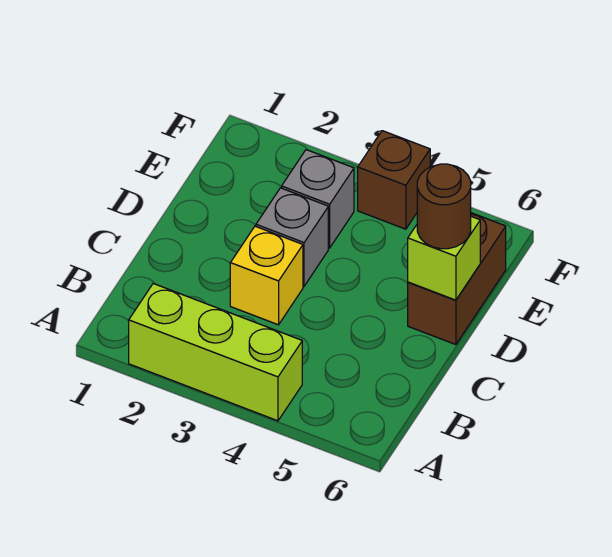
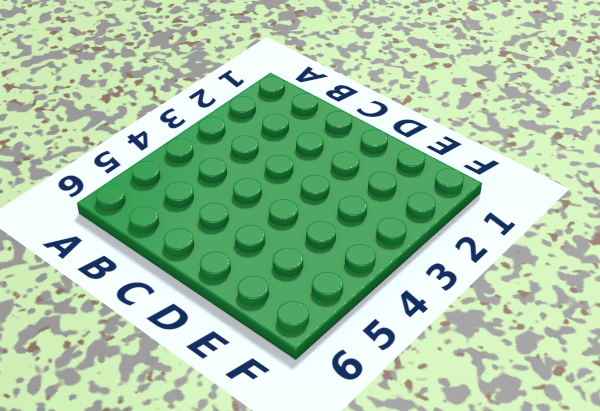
none -> lime 1x3 brick [129,284,302,421]
none -> yellow 1x1 brick [230,226,303,325]

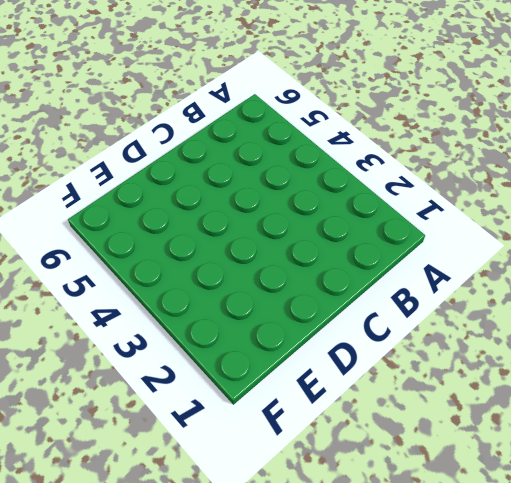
none -> lime 1x3 brick [129,284,302,421]
none -> yellow 1x1 brick [230,226,303,325]

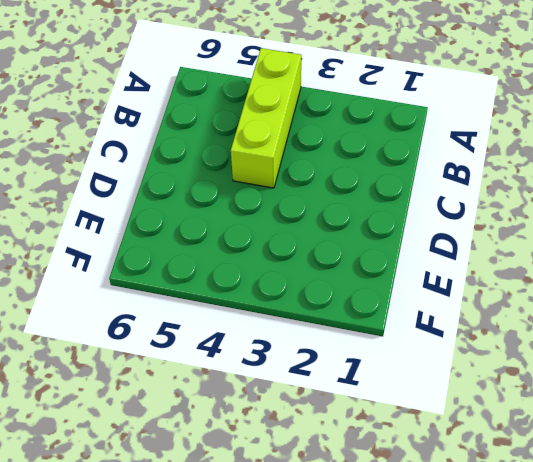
lime 1x3 brick [231,48,301,188] -> lime 1x3 brick turned to [129,284,302,421]
none -> yellow 1x1 brick [230,226,303,325]
none -> grey 1x1 brick [256,188,328,286]

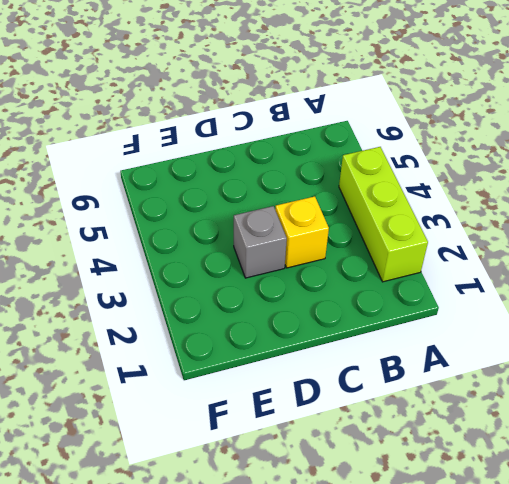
none -> brown 1x2 brick [408,213,506,345]
none -> grey 1x1 brick [282,150,354,248]

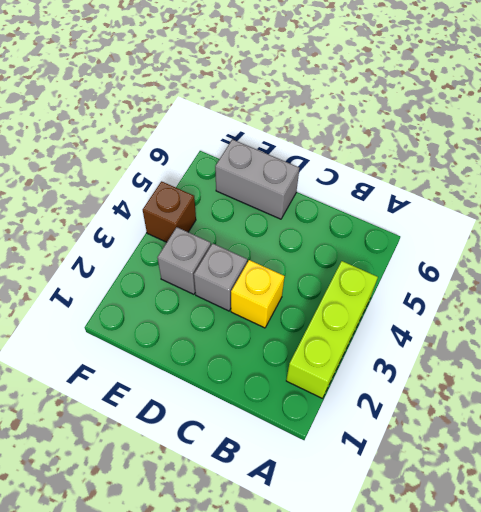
grey 1x2 brick [215,139,300,219] -> brown 1x2 brick [408,213,506,345]
none -> lime 1x1 brick [408,217,480,300]
none -> brown 1x1 round brick [417,164,471,249]

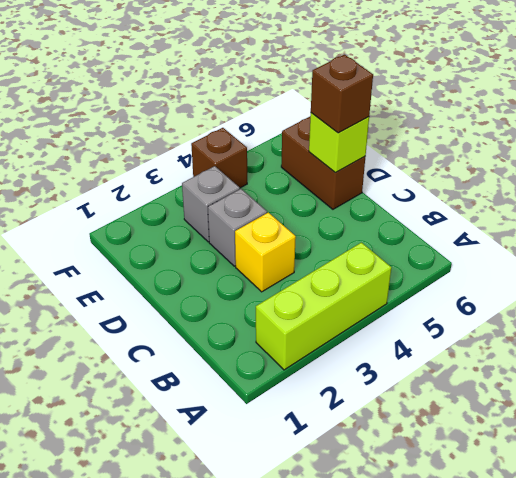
brown 1x1 brick [311,55,373,133] -> brown 1x1 round brick [417,164,471,249]

